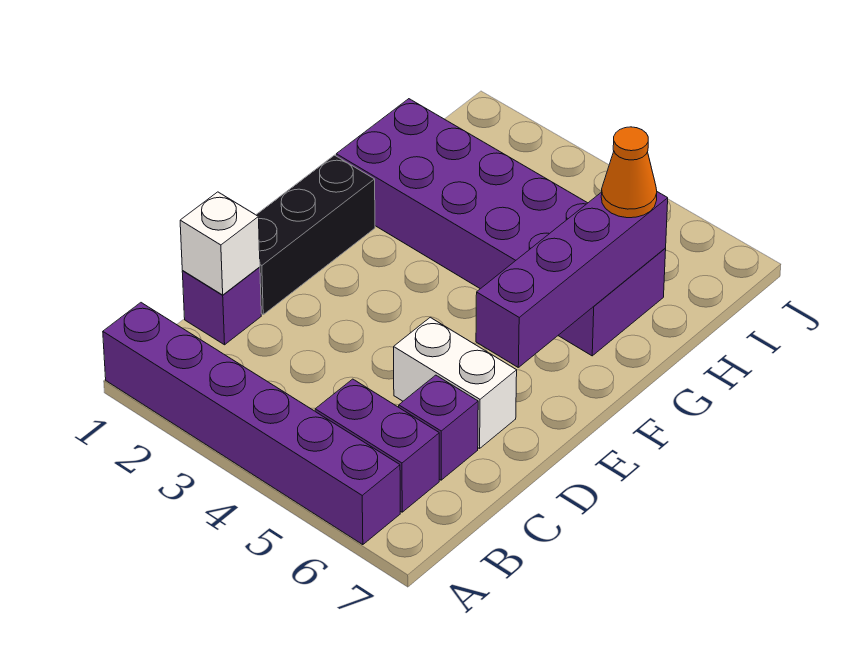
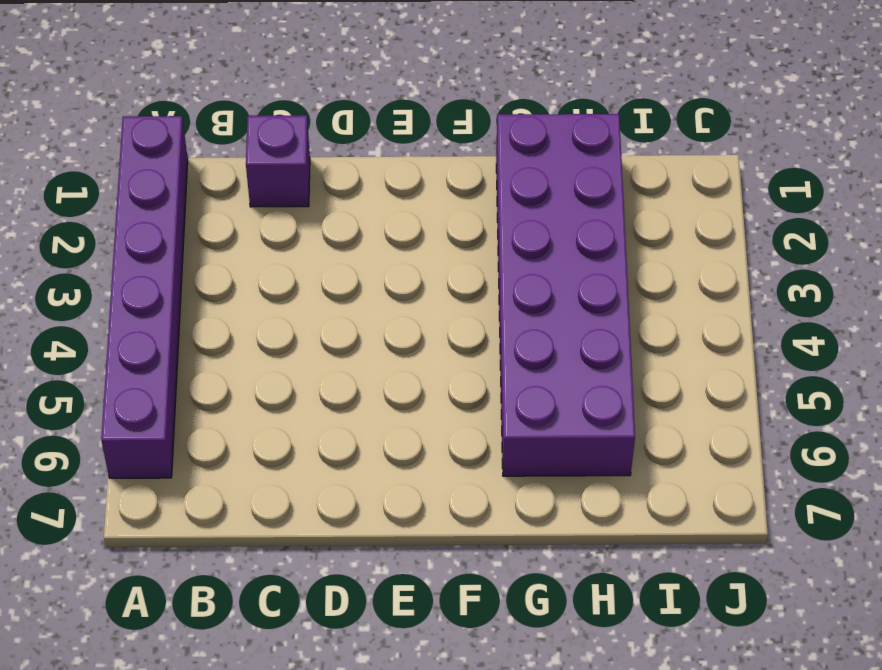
none -> purple 1x2 brick [315,379,439,512]
none -> purple 1x1 brick [399,375,478,480]

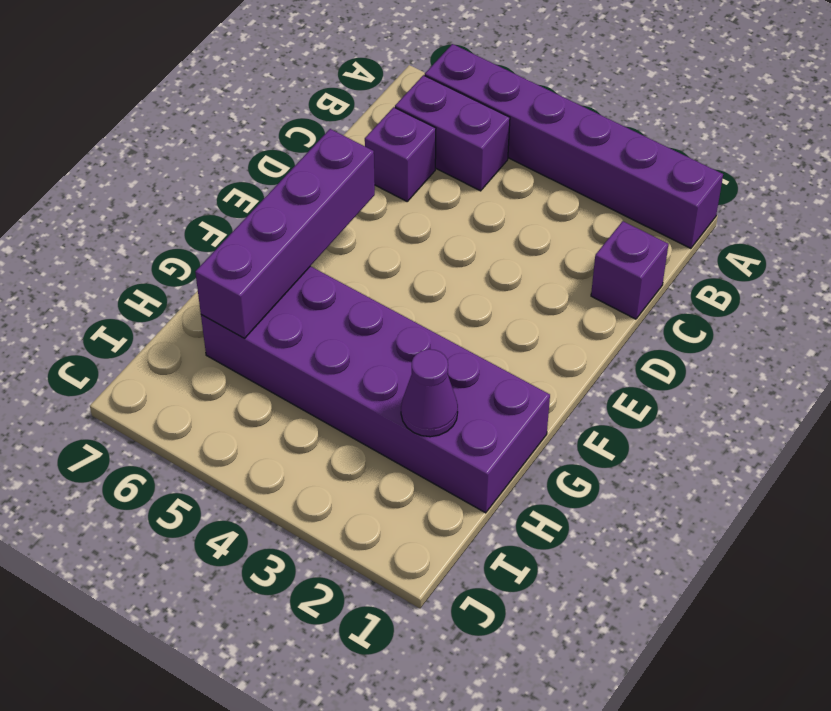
purple 1x1 cone [401,349,458,437] -> none
none -> black 1x3 brick [256,155,375,314]
none -> white 1x2 brick [394,317,517,449]

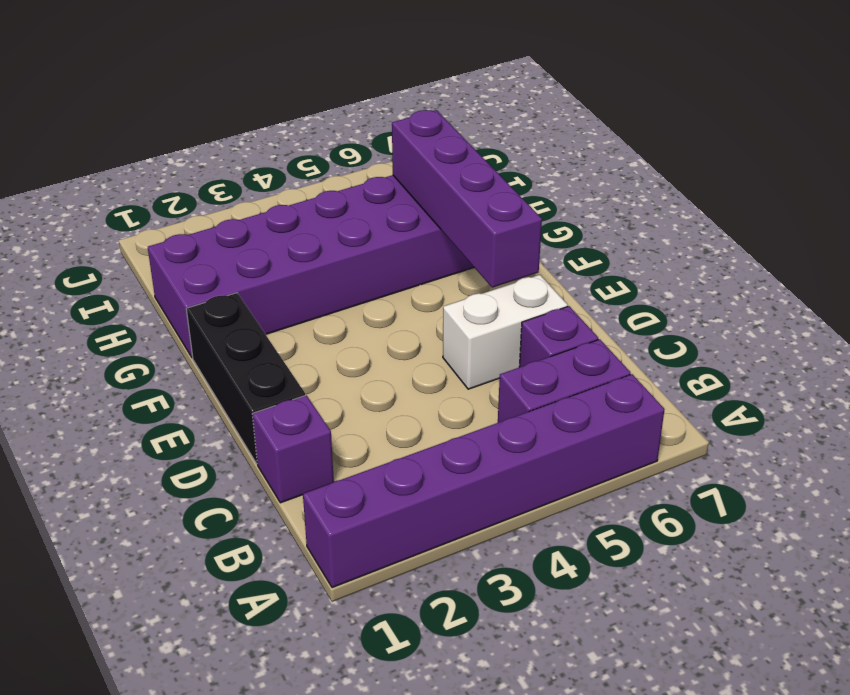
none -> white 1x1 brick [180,192,260,295]
none -> orange 1x1 cone [601,127,657,218]

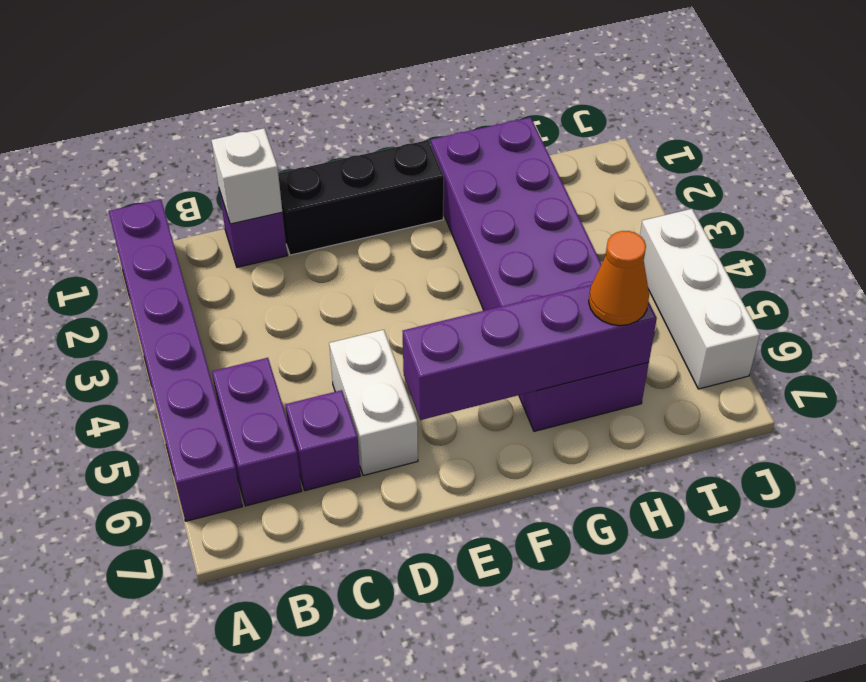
white 1x3 brick [640,209,760,389] -> none

